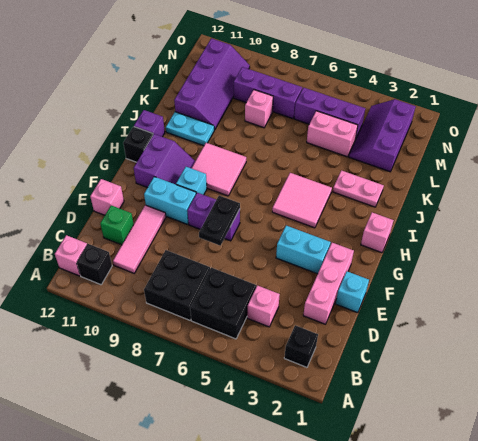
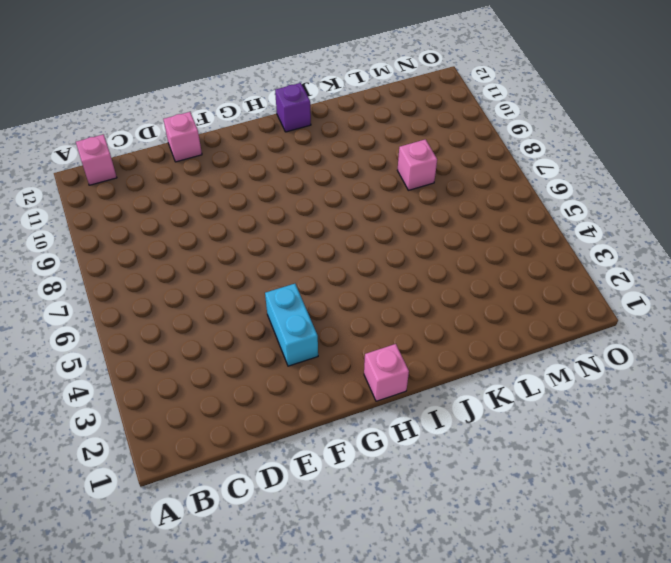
none -> black 1x1 brick [284,325,318,367]
none -> black 2x2 brick [190,268,256,339]
none -> black 2x2 brick [144,250,210,320]
none -> black 1x1 brick [77,244,112,285]

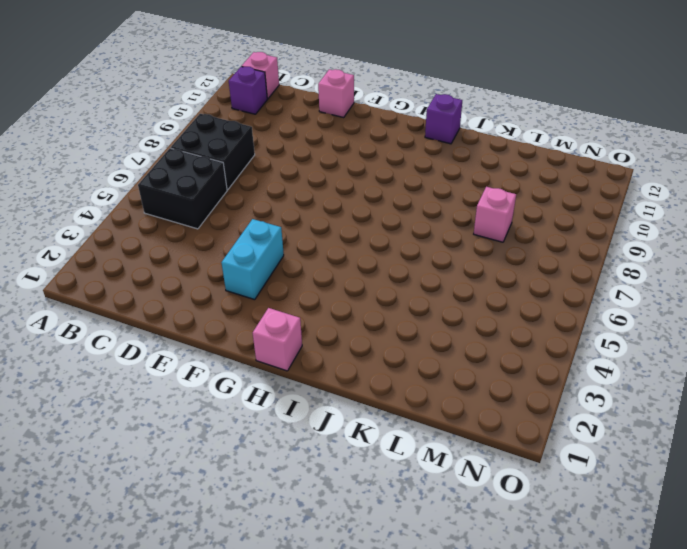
purple 1x1 brick [229,67,267,114] -> black 1x1 brick [77,244,112,285]
none -> black 1x1 brick [284,325,318,367]
none -> pink 1x1 brick [247,285,280,327]
none -> pink 1x3 tile [113,205,166,273]
none -> pink 1x3 brick [303,243,354,324]

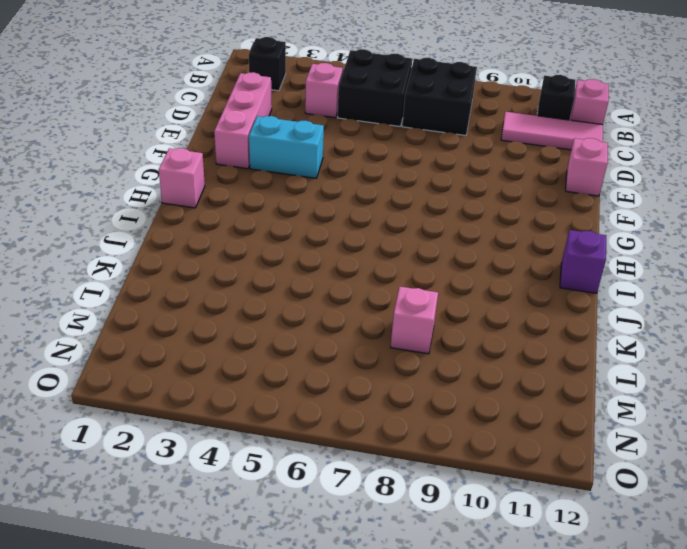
pink 1x3 tile [501,112,603,150] -> pink 1x3 tile turned to [113,205,166,273]
none -> green 1x1 brick [100,205,134,245]
none -> cyan 1x1 brick [336,271,369,313]
none -> purple 1x2 brick [187,193,240,241]
none -> cyan 1x2 brick [144,177,196,224]

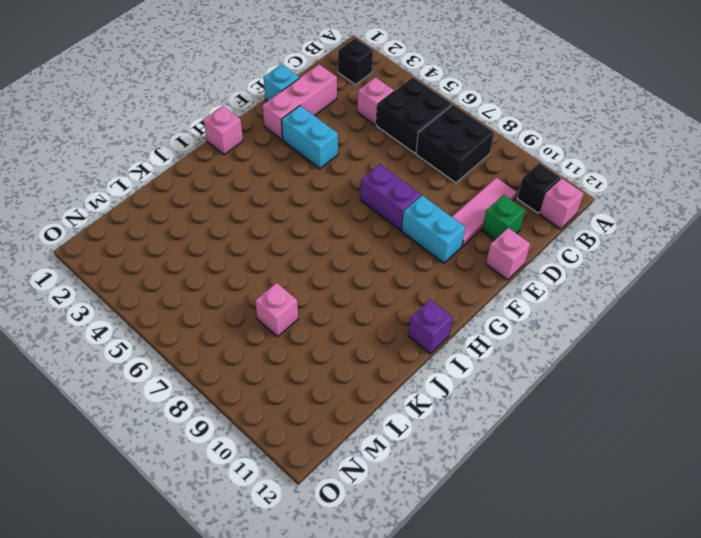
none -> cyan 1x1 brick [176,167,207,195]
none -> purple 2x2 slope [134,134,195,188]
none -> pink 2x2 tile [272,173,332,228]
none -> pink 2x2 tile [192,143,246,196]

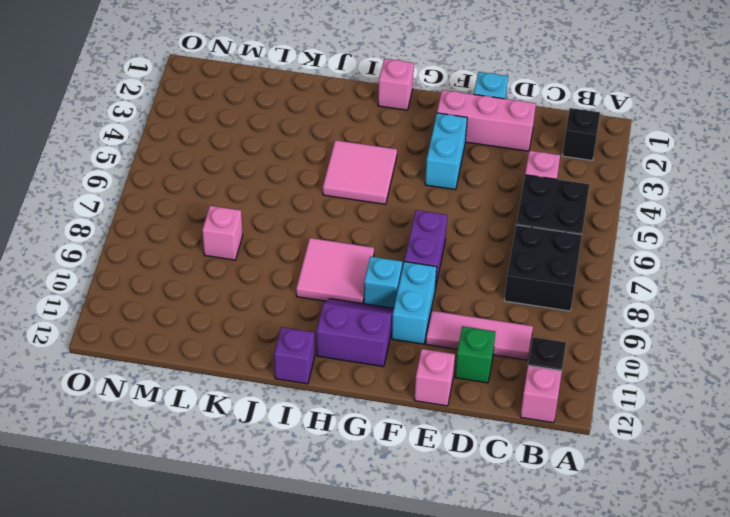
none -> black 1x1 brick [123,127,153,162]
none -> pink 1x2 plate [333,170,384,207]
none -> cyan 1x2 plate [166,112,214,146]
none -> purple 2x4 slope [174,38,250,130]

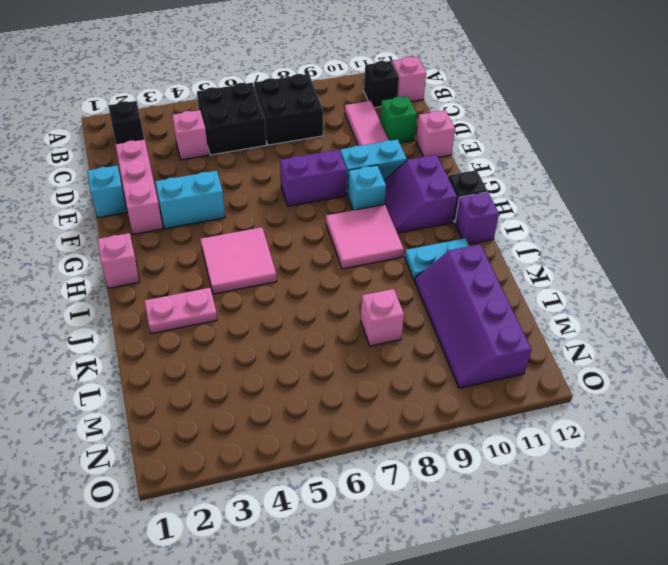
none -> purple 2x3 slope [349,99,416,172]
none -> pink 1x2 brick [307,111,358,157]
none -> purple 1x3 brick [294,88,365,139]
none -> purple 1x3 brick [234,67,302,119]

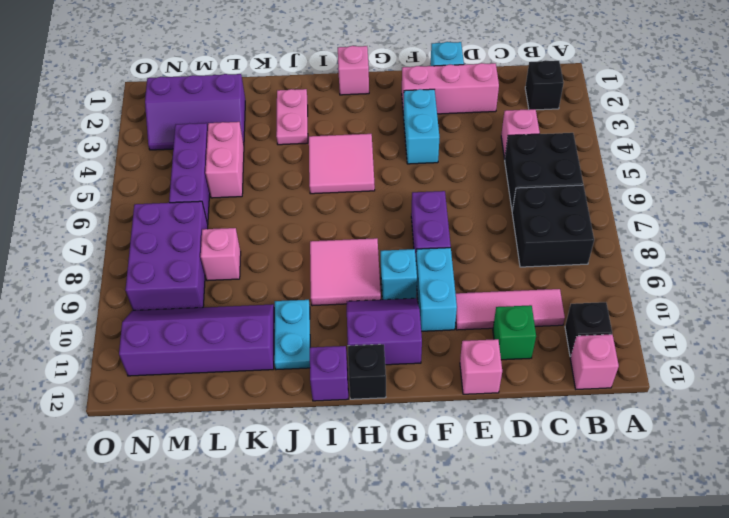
purple 2x3 brick [126,201,208,310] -> purple 1x3 brick [234,67,302,119]
none -> black 1x2 plate [199,196,240,246]

